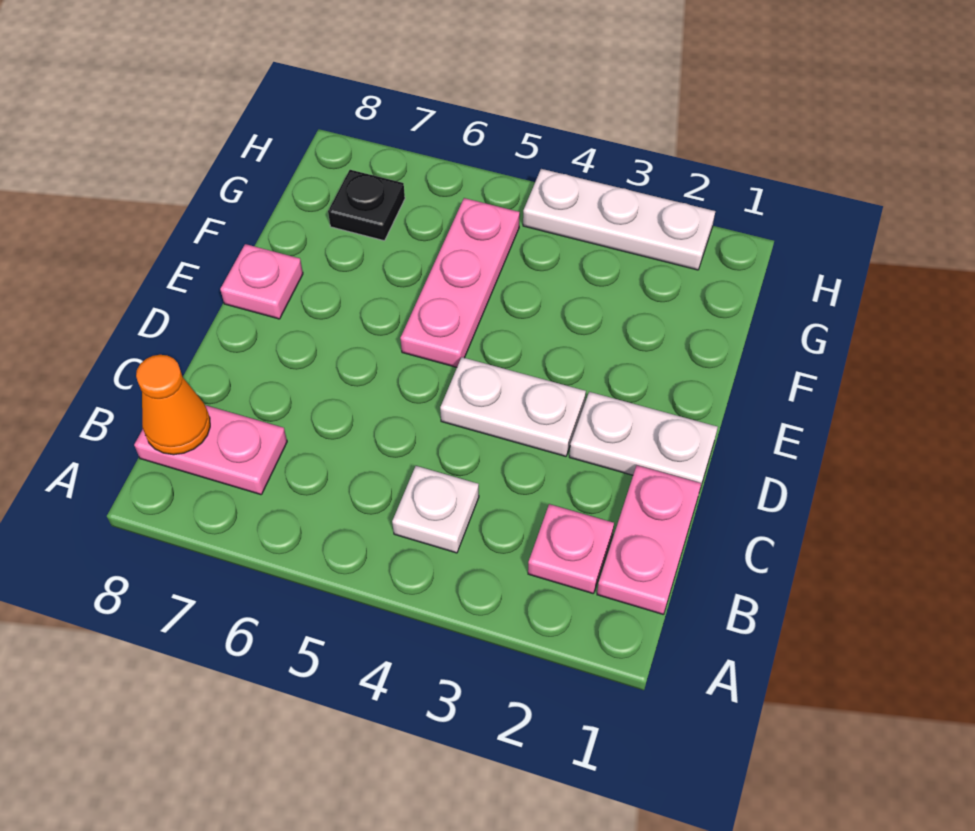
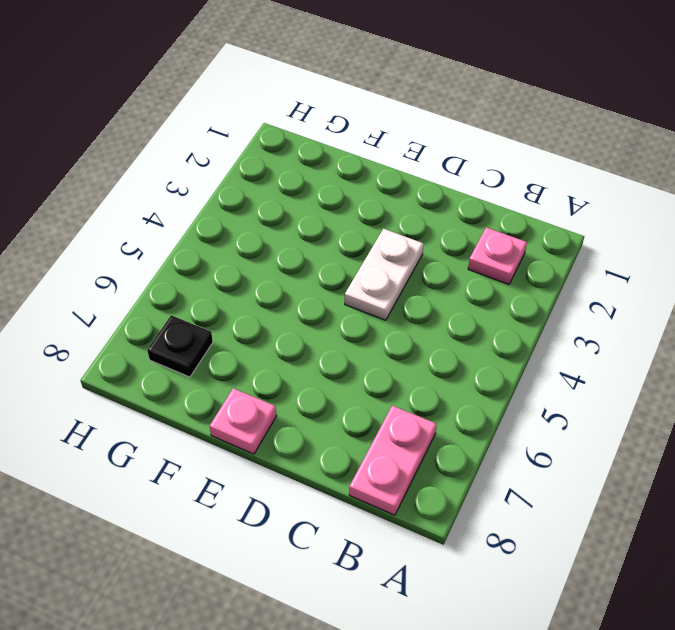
none -> pink 1x2 plate [597,465,701,615]
none -> white 1x1 plate [392,466,479,553]

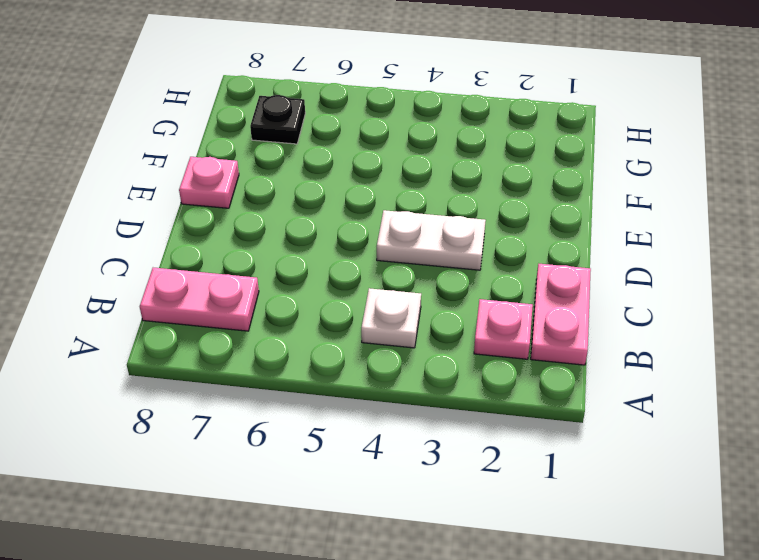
none -> white 1x2 plate [569,392,718,488]
none -> pink 1x3 plate [400,198,520,367]

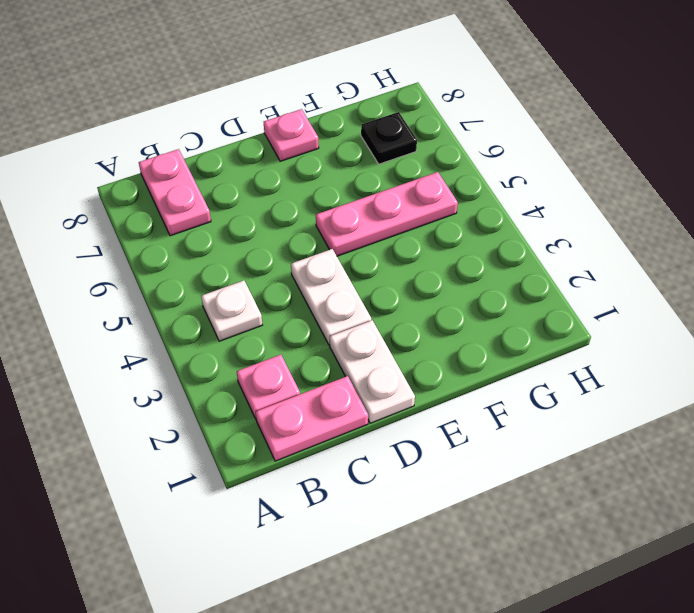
none -> white 1x3 plate [523,169,715,270]
none -> orange 1x1 cone [136,355,210,455]

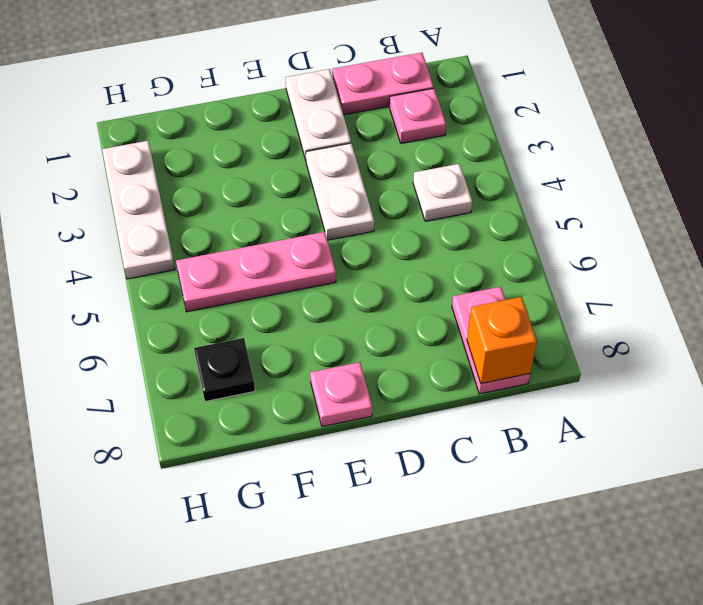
orange 1x1 brick [467,297,537,384] -> orange 1x1 cone [136,355,210,455]

